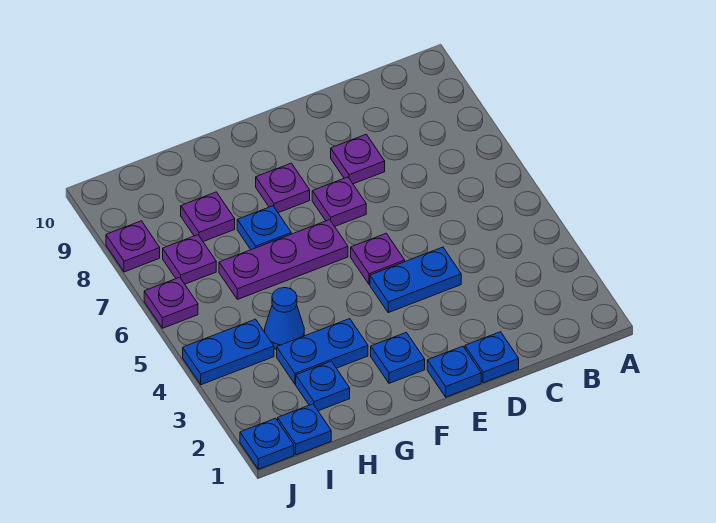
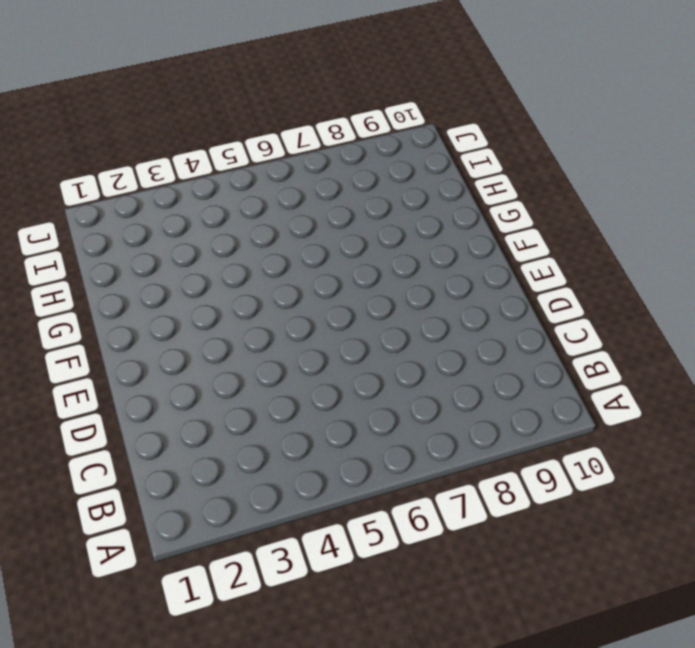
none -> blue 1x1 plate [465,332,519,383]
none -> blue 1x2 plate [370,247,461,313]
none -> purple 1x1 plate [331,134,385,184]

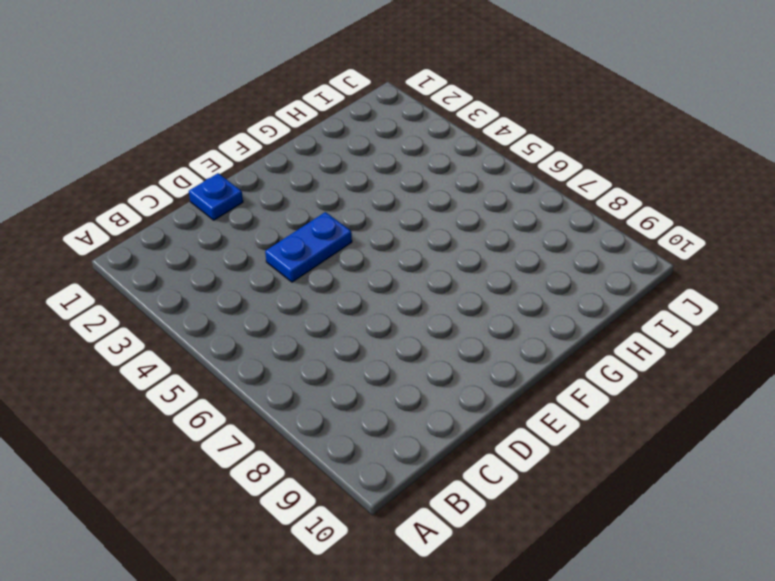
none -> purple 1x1 plate [331,134,385,184]
none -> blue 1x1 plate [427,346,481,397]
none -> purple 1x1 plate [351,233,405,284]

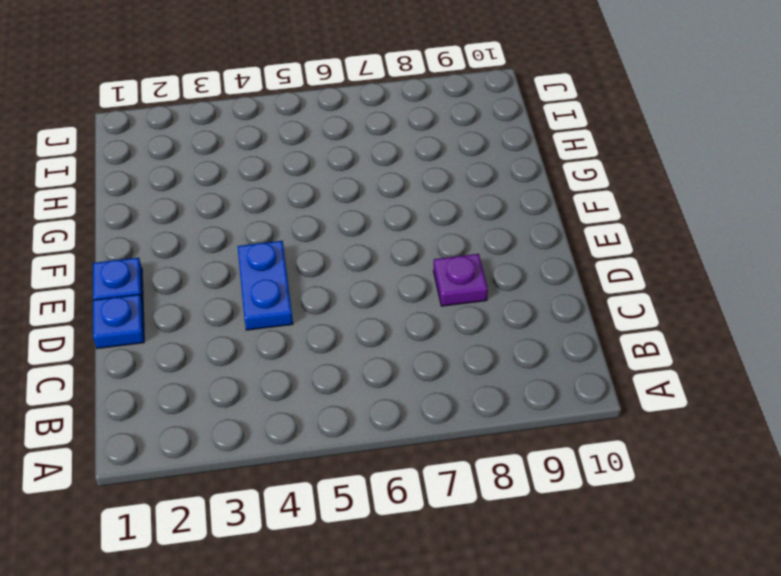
none -> purple 1x1 plate [351,233,405,284]
none -> purple 1x1 plate [312,177,366,226]
none -> blue 1x1 plate [371,333,425,383]

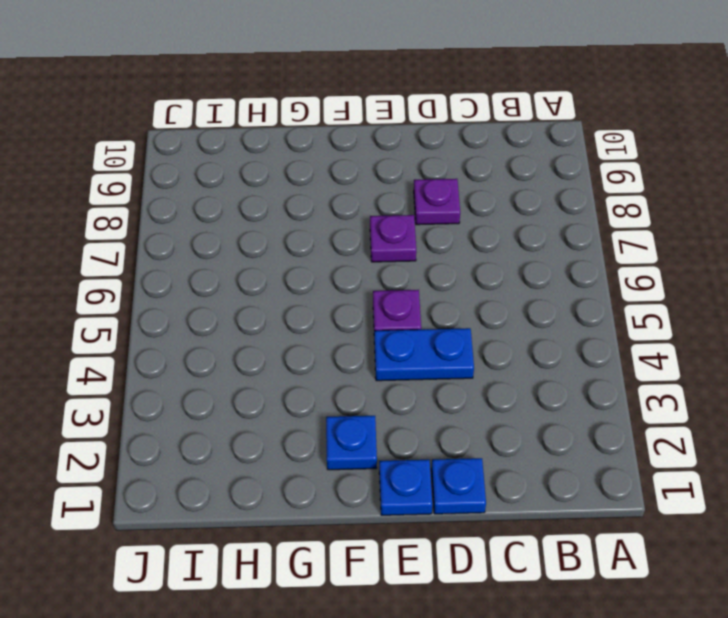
none -> purple 1x3 plate [219,220,348,299]
none -> purple 1x1 plate [256,163,310,213]
none -> blue 1x2 plate [277,319,368,384]

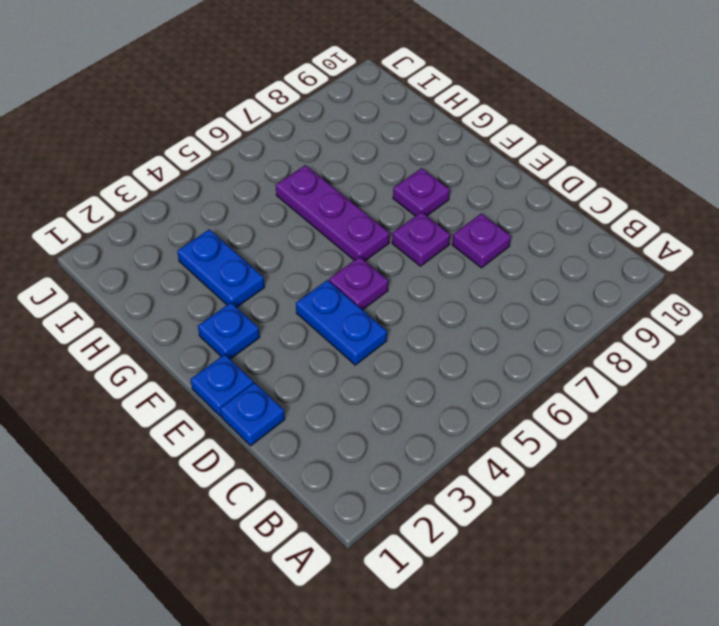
none -> blue 1x1 plate [237,206,291,250]
none -> blue 1x1 plate [296,361,350,411]
none -> blue 1x1 cone [265,288,304,349]

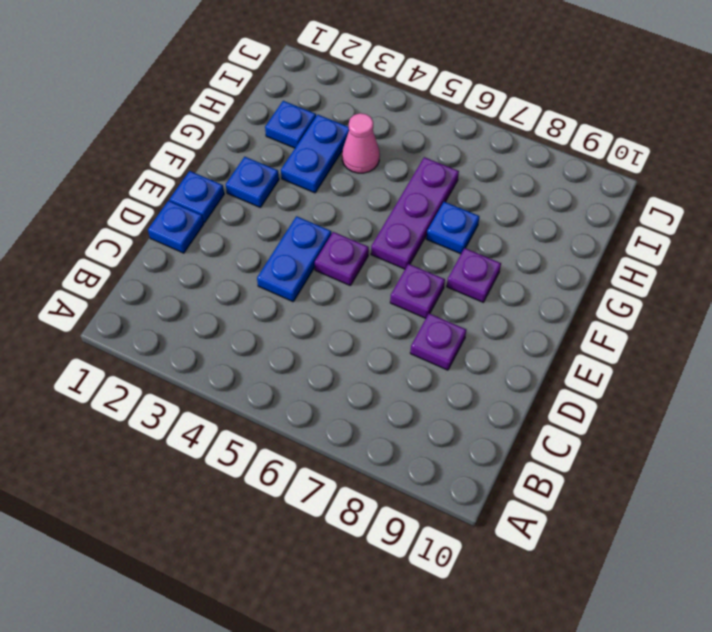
pink 1x1 cone [342,113,380,173] -> blue 1x1 cone [265,288,304,349]
none -> purple 1x1 plate [181,192,235,242]
none -> blue 1x1 plate [278,404,331,455]
none -> blue 1x2 plate [183,319,274,385]

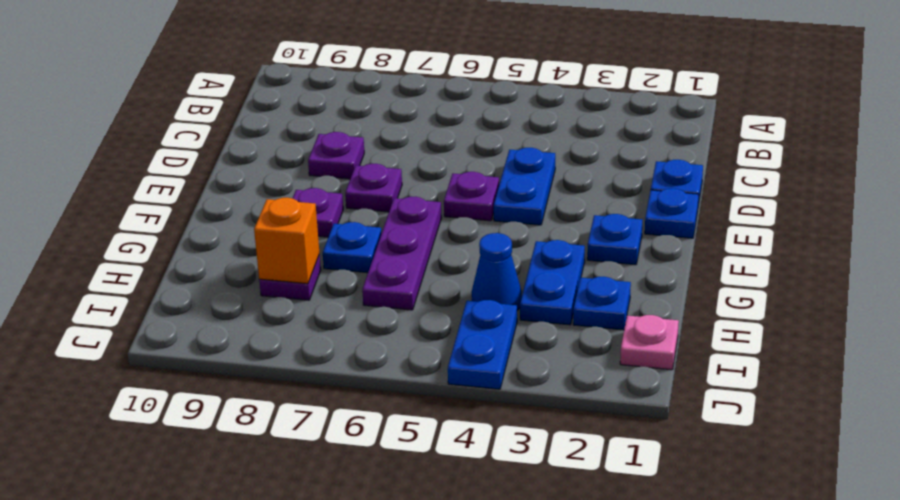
orange 1x1 brick [254,198,320,284] -> none
pink 1x1 plate [620,315,679,370] -> blue 1x1 plate [278,404,331,455]
none -> purple 1x1 plate [163,235,216,284]
none -> blue 1x1 plate [240,418,294,469]
none -> purple 1x1 plate [144,277,198,328]

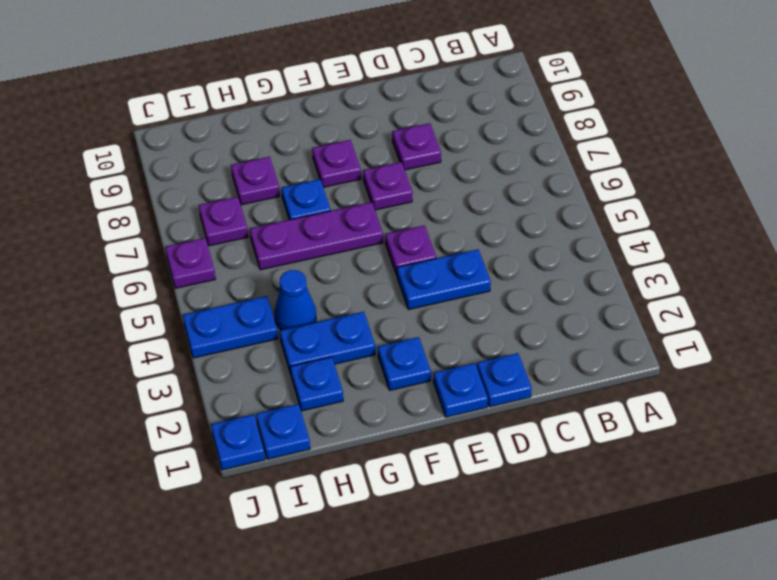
none -> purple 1x1 plate [106,221,160,272]

